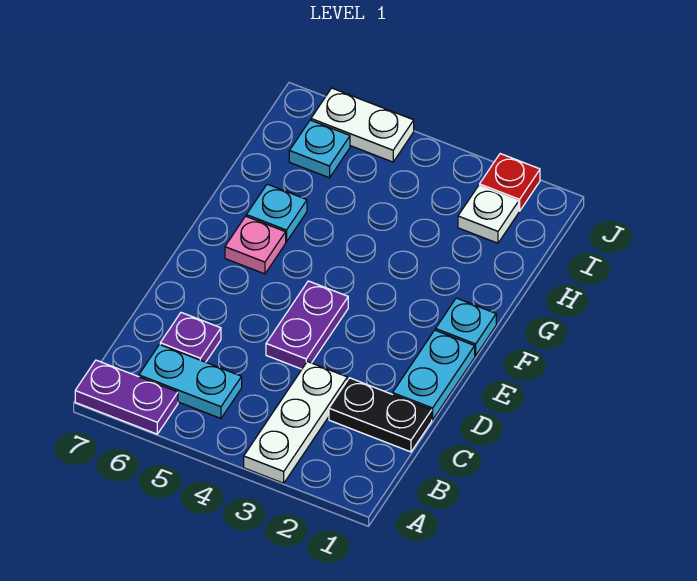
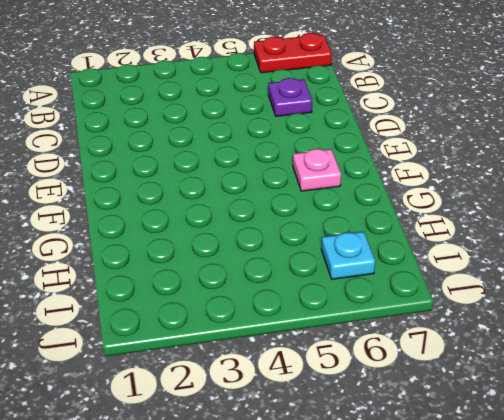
red 1x2 plate [254,33,332,73] -> purple 1x2 plate [75,360,178,434]
none -> white 1x3 plate [244,362,347,483]
none -> cyan 1x2 plate [139,345,242,418]
none -> black 1x2 plate [329,378,432,452]

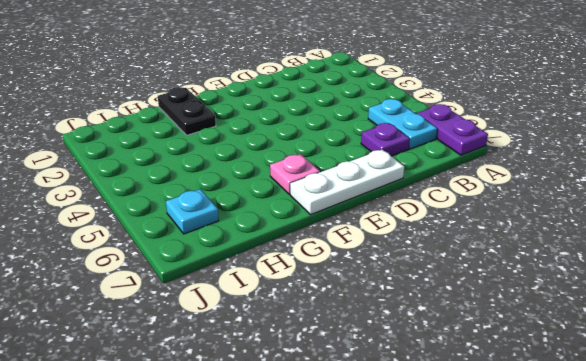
white 1x3 plate [290,150,404,215] -> white 1x3 plate moved to [244,362,347,483]
black 1x2 plate [158,87,216,135] -> black 1x2 plate moved to [329,378,432,452]
none -> cyan 1x2 plate [393,330,475,420]
none -> purple 1x2 plate [266,281,348,369]
none -> cyan 1x1 plate [436,298,496,356]

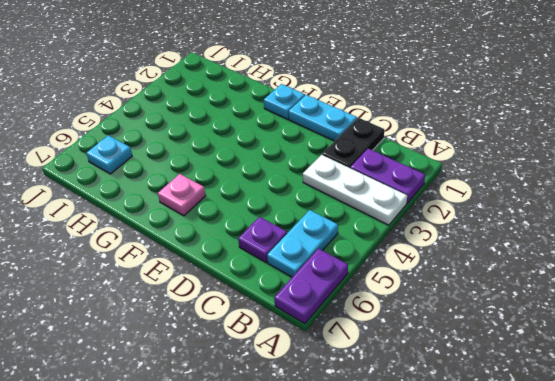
purple 1x2 plate [350,149,425,203] -> purple 1x2 plate moved to [266,281,348,369]
none -> cyan 1x1 plate [246,184,307,242]
none -> white 1x1 plate [458,186,519,243]
none -> red 1x1 plate [480,154,540,211]

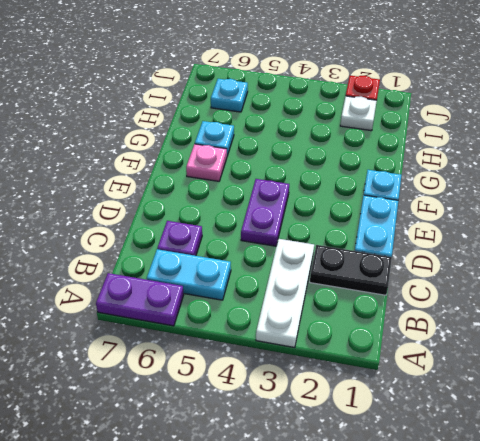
none -> white 1x2 plate [311,88,414,162]

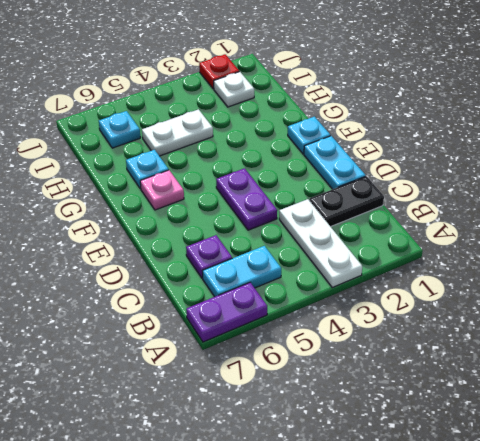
white 1x2 plate [142,109,213,156] -> white 1x2 plate moved to [311,88,414,162]

